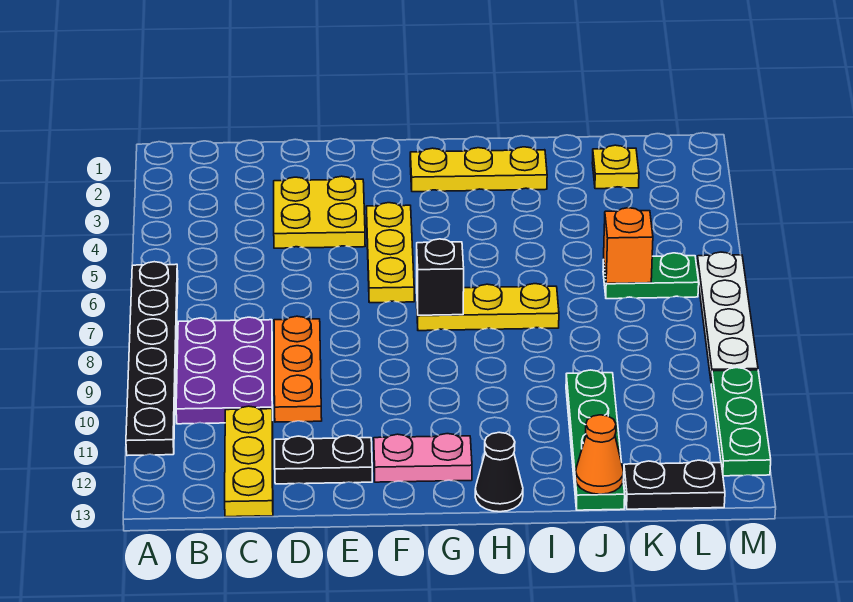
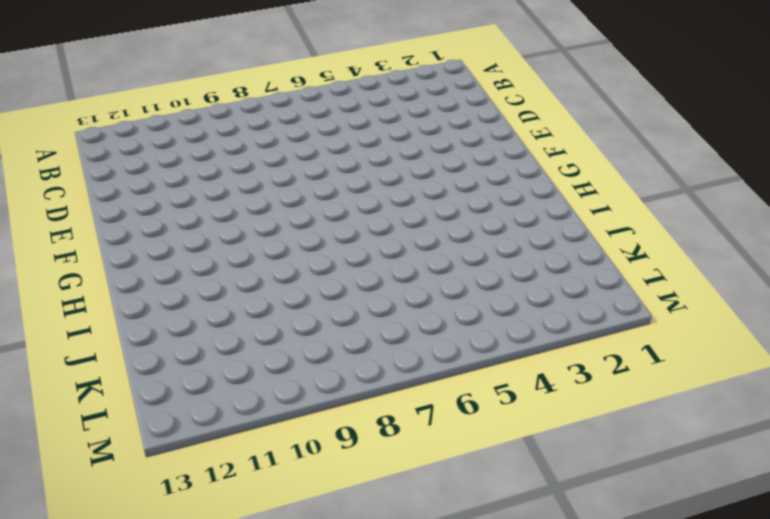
none -> black 1x6 plate [126,262,178,456]
none -> purple 2x3 plate [176,317,273,424]
none -> yellow 1x3 plate [225,406,273,517]

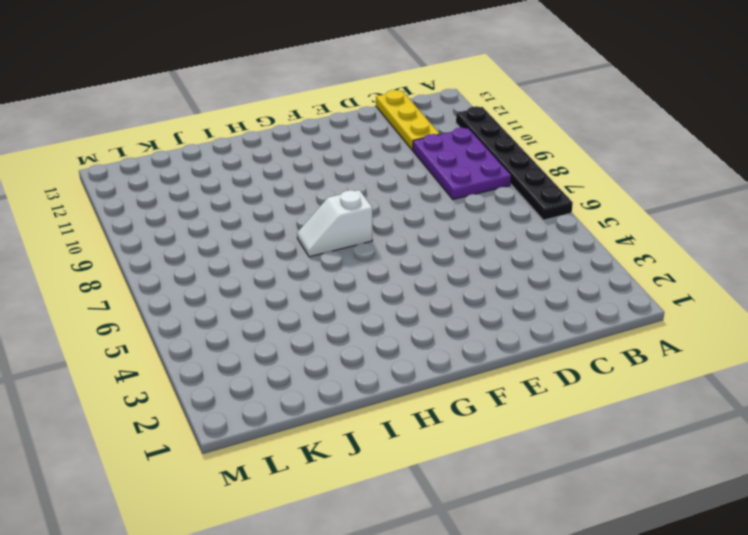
white 1x2 slope [297,190,372,257] -> yellow 1x3 plate [417,284,559,331]
none -> yellow 2x2 plate [274,176,365,248]
none -> orange 1x3 plate [274,316,322,422]
none -> black 1x2 plate [275,435,372,484]

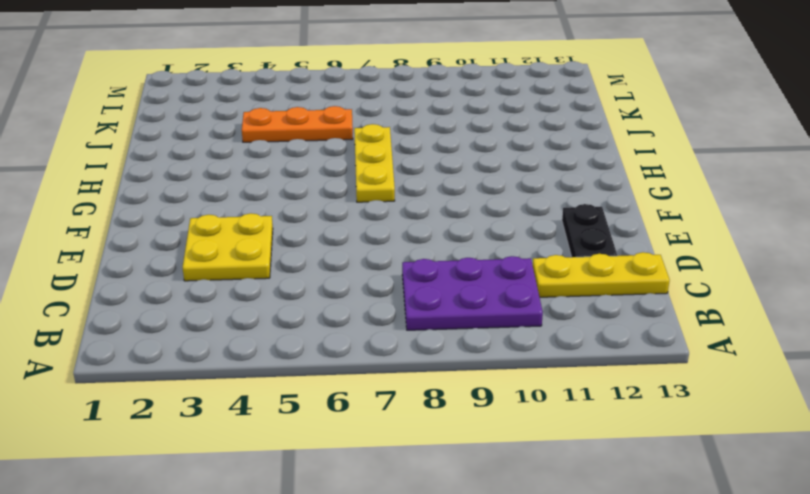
orange 1x3 plate [242,106,353,142] -> orange 1x3 plate moved to [274,316,322,422]
none -> black 1x6 plate [126,262,178,456]
none -> yellow 1x3 plate [366,203,414,303]
none -> pink 1x2 plate [374,434,472,482]

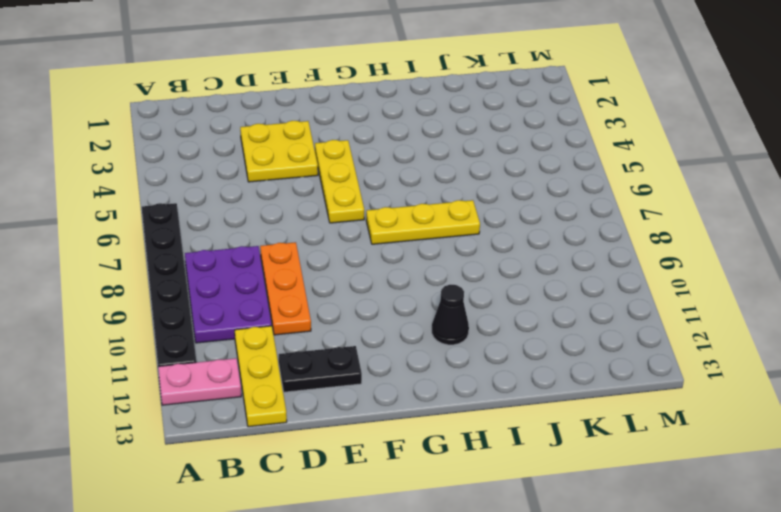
pink 1x2 plate [158,358,241,405] -> pink 1x2 plate moved to [374,434,472,482]
black 1x1 cone [432,285,469,345] -> black 1x1 cone moved to [475,432,523,512]
none -> yellow 1x3 plate [410,147,547,192]
none -> green 1x4 plate [566,370,625,510]
none -> yellow 1x1 plate [592,145,639,189]

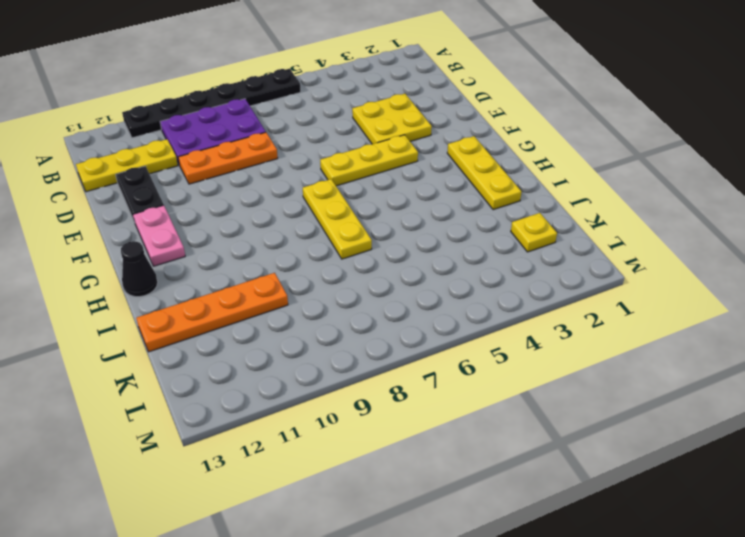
orange 1x4 plate [136,273,288,352] -> green 1x4 plate [566,370,625,510]
none -> green 1x2 plate [603,253,699,299]
none -> black 1x2 plate [624,460,725,509]
none -> white 1x4 plate [697,252,758,383]

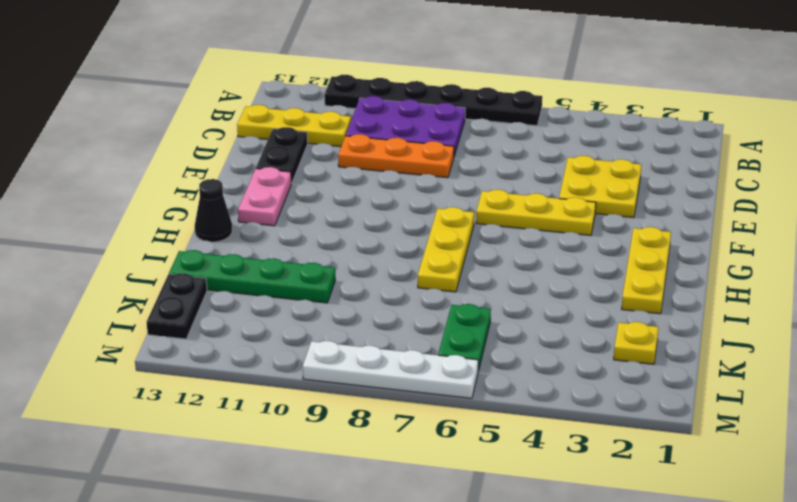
none -> green 1x3 plate [711,368,771,476]
none -> black 1x1 brick [417,239,464,315]
none -> orange 1x1 cone [576,415,623,494]

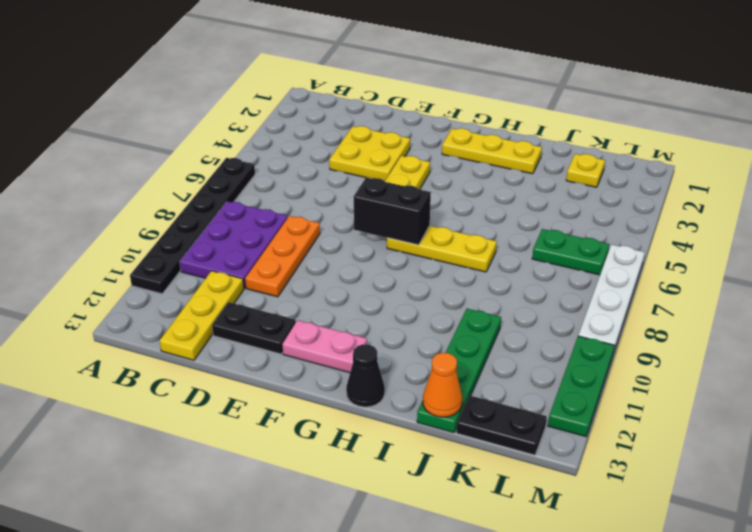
black 1x2 brick [354,178,431,245] -> black 1x1 brick [417,239,464,315]
none -> orange 1x1 brick [604,208,653,284]

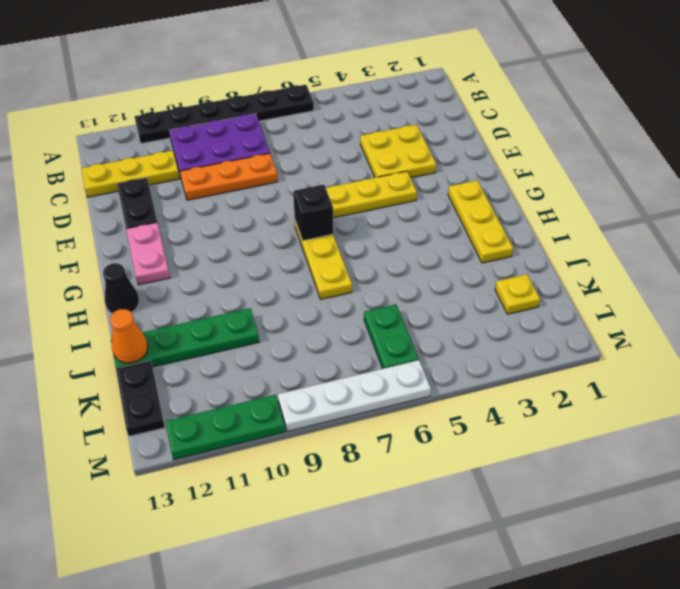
none -> orange 1x1 brick [604,208,653,284]

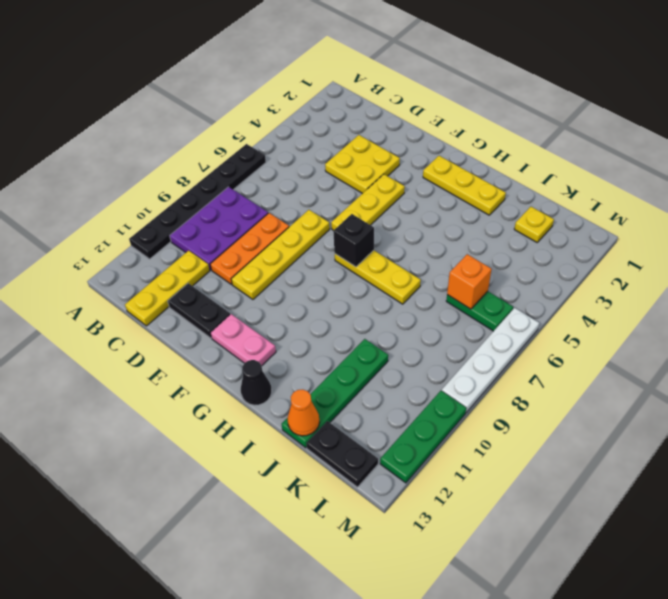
yellow 1x4 plate [231,210,330,299] -> none

